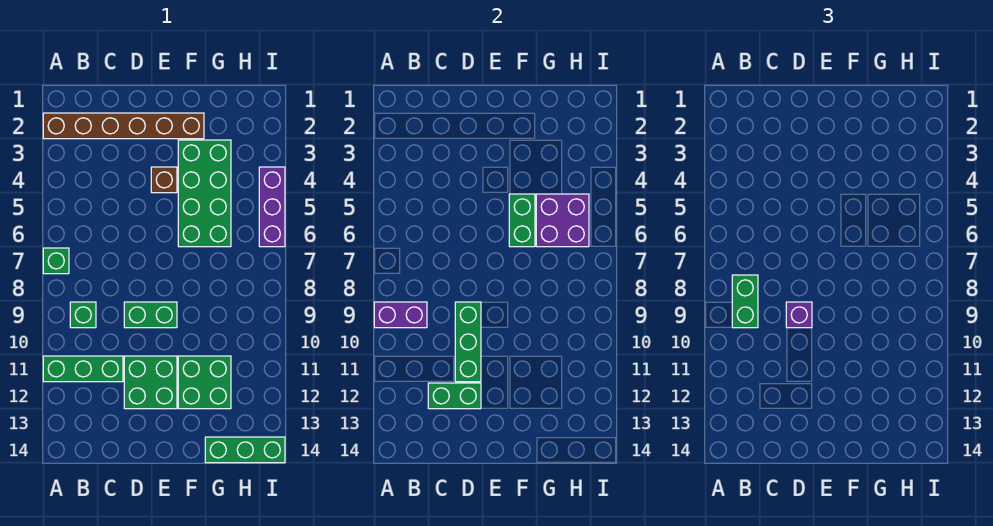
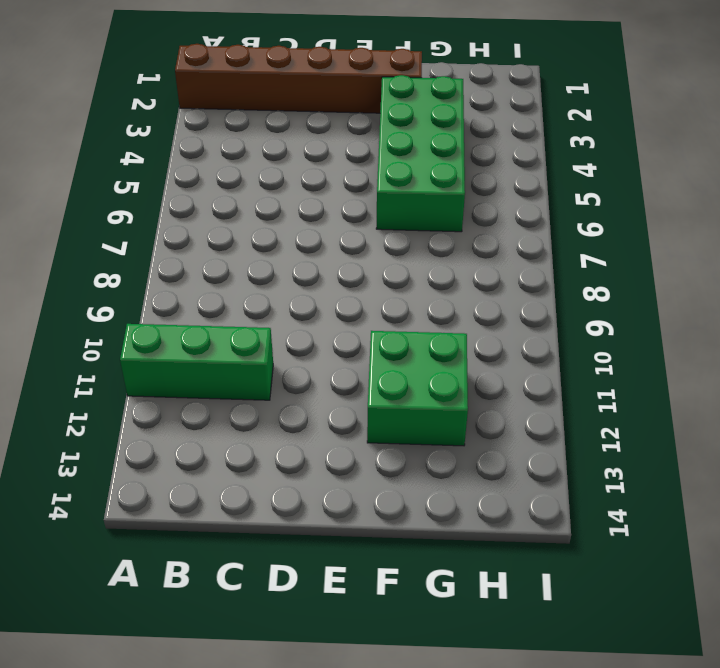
none -> green 1x1 brick [43,248,69,274]
none -> green 1x1 brick [70,302,96,328]
none -> green 1x2 brick [124,302,177,328]

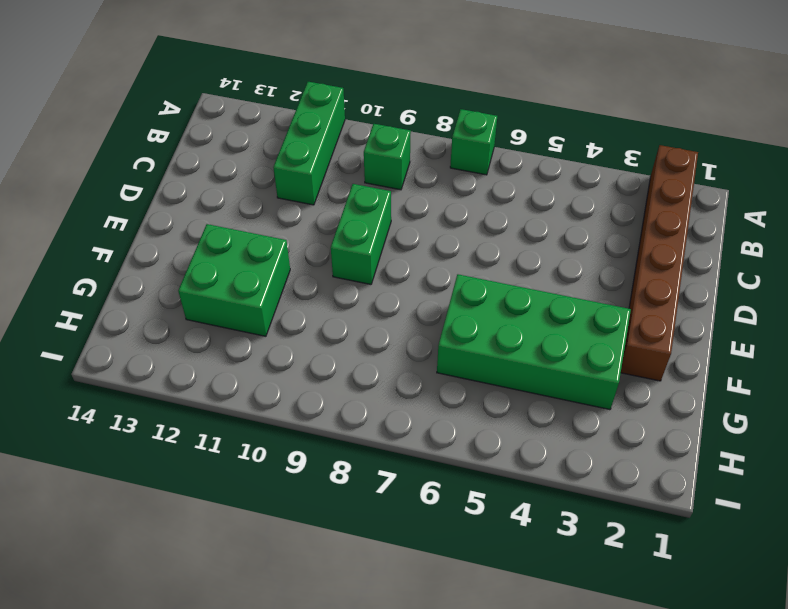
none -> green 2x2 brick [124,356,177,409]
none -> brown 1x1 brick [151,167,177,193]
none -> green 1x3 brick [205,437,285,463]

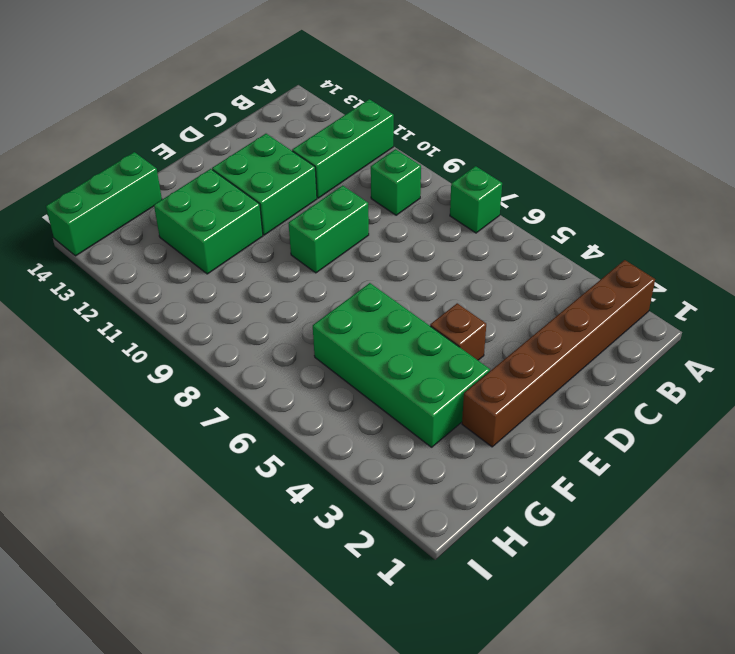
none -> purple 1x3 brick [259,167,285,247]
none -> purple 1x2 brick [374,302,427,328]
none -> green 1x2 brick [428,383,481,409]

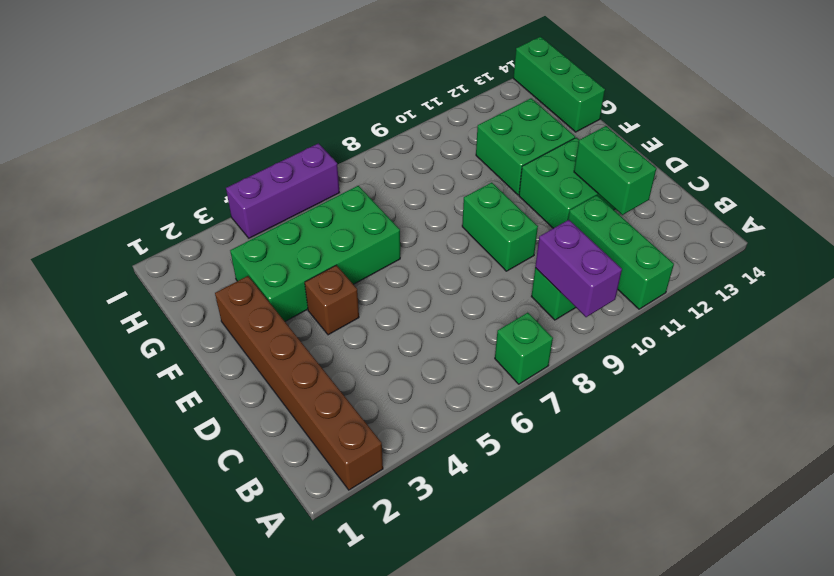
none -> green 1x3 brick [455,302,481,382]
none -> green 1x2 brick [509,194,535,247]
none -> purple 2x2 brick [536,194,589,247]

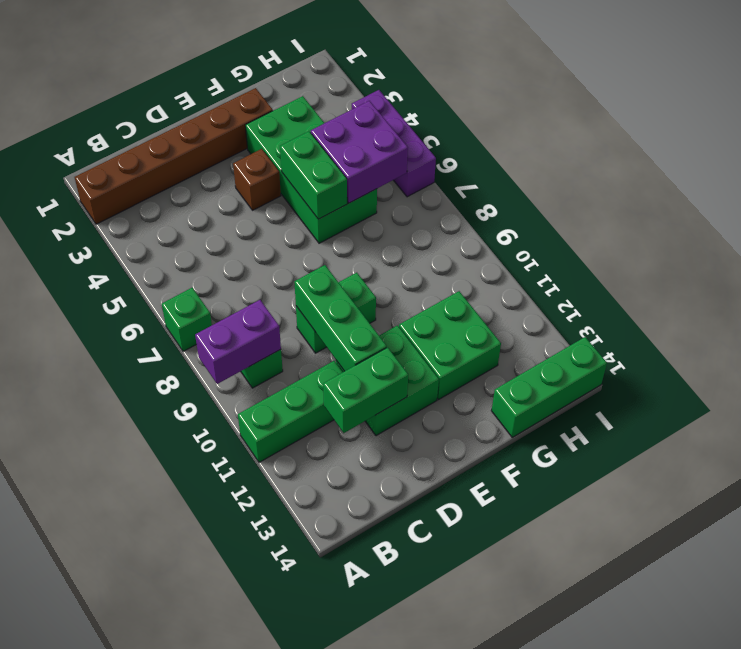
none -> green 1x2 brick [732,275,758,328]
none -> purple 1x1 brick [786,302,812,328]

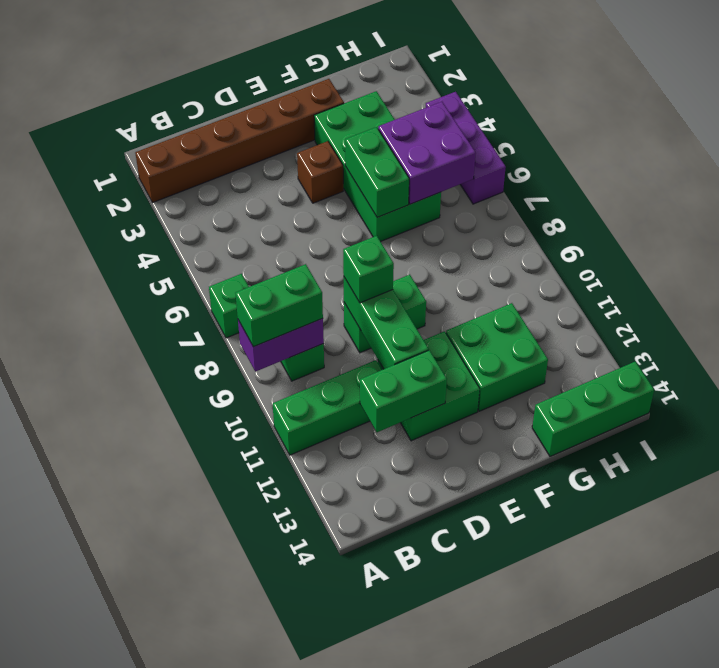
green 1x2 brick [235,264,323,347] -> green 1x2 brick turned to [732,275,758,328]
green 1x1 brick [343,236,394,303] -> purple 1x1 brick [786,302,812,328]

